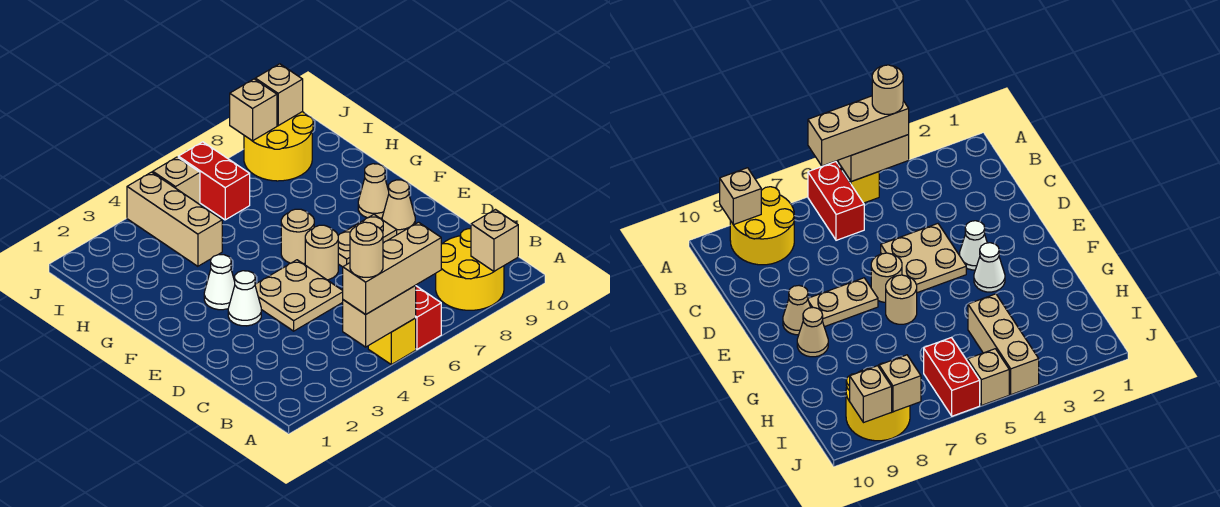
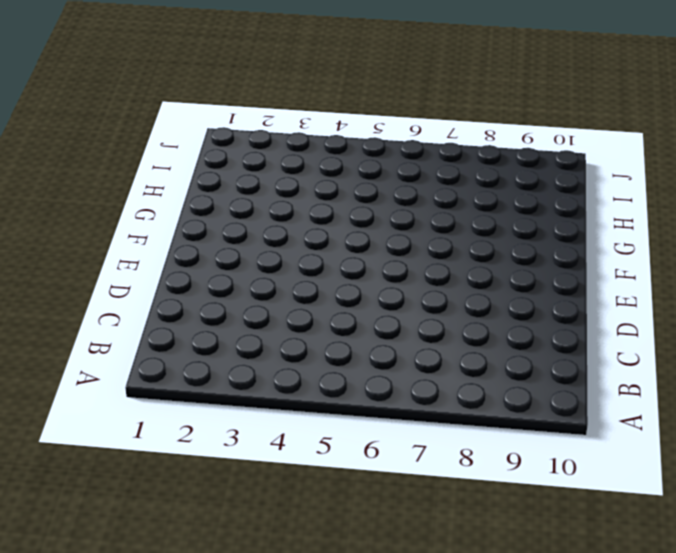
none -> yellow 1x1 brick [368,318,416,364]
none -> red 1x2 brick [416,286,441,349]
none -> yellow 2x2 round brick [436,229,504,310]

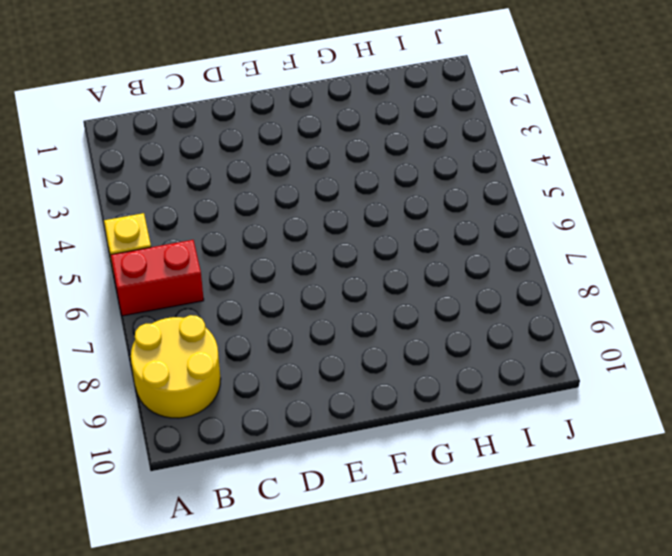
none -> tan 2x2 plate [255,260,343,331]
none -> white 1x1 cone [228,271,261,326]
none -> tan 1x1 round brick [305,225,338,280]

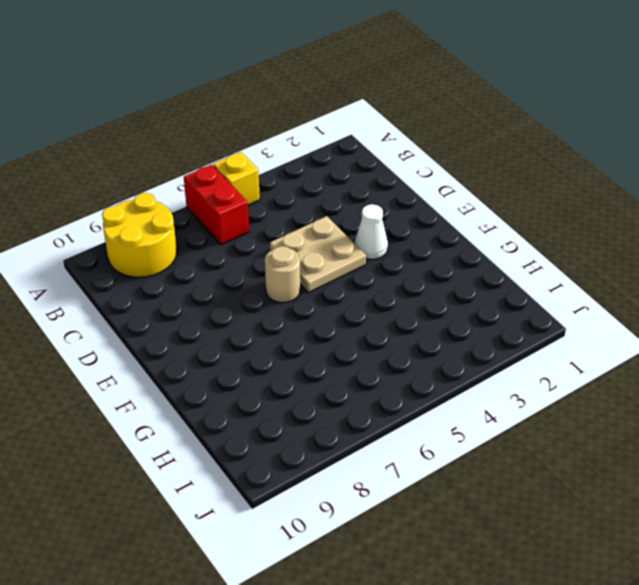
none -> tan 1x2 plate [338,215,397,267]
none -> tan 1x1 cone [382,180,415,235]
none -> white 1x1 cone [204,255,235,310]

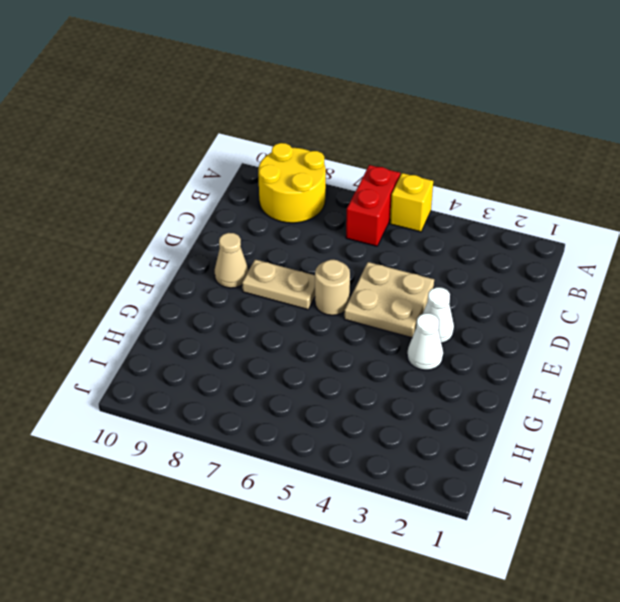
none -> tan 1x1 round brick [281,209,314,264]
none -> tan 1x1 cone [358,164,389,218]
none -> tan 1x3 brick [127,172,222,266]

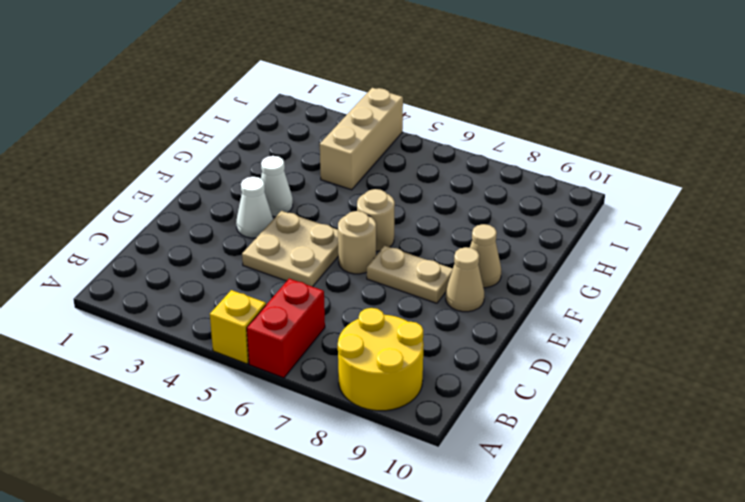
none -> red 1x2 brick [178,142,250,220]
none -> yellow 2x2 round brick [244,112,313,181]
none -> tan 1x1 brick [153,157,200,204]

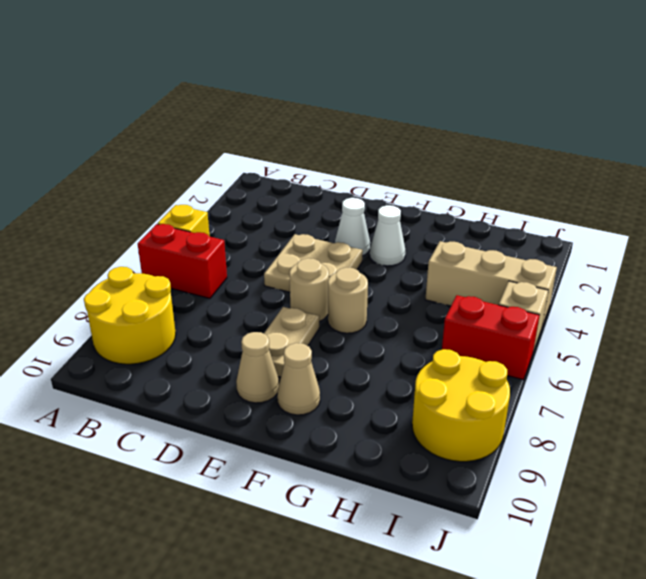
none -> tan 1x2 brick [343,285,416,347]
none -> tan 1x1 brick [471,210,518,271]
none -> tan 1x1 brick [230,79,277,141]

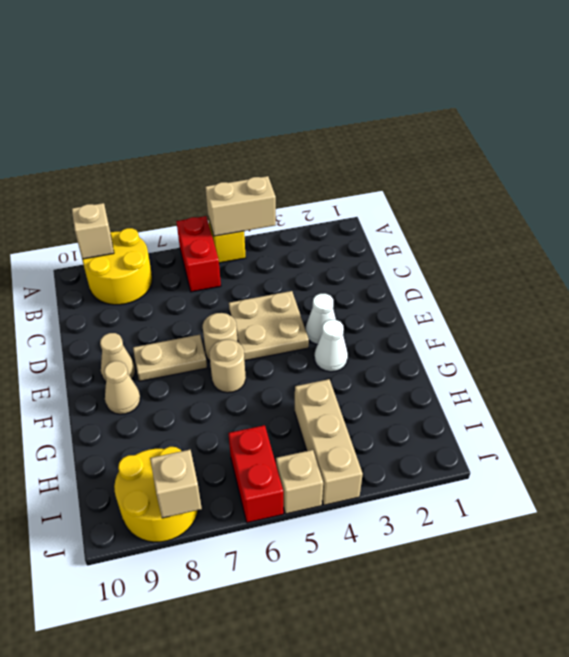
none -> tan 1x1 brick [255,64,303,126]
none -> tan 1x3 brick [343,222,441,315]
none -> tan 1x1 round brick [350,222,383,277]

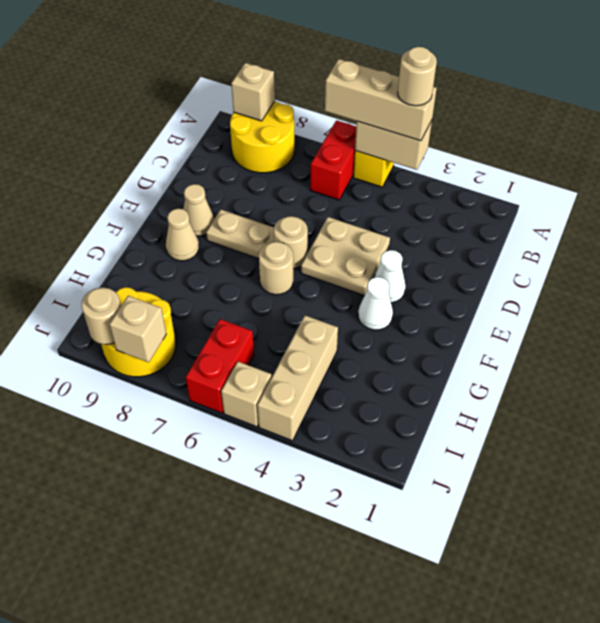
tan 1x1 round brick [82,288,121,344] -> tan 1x1 brick [255,64,303,126]

